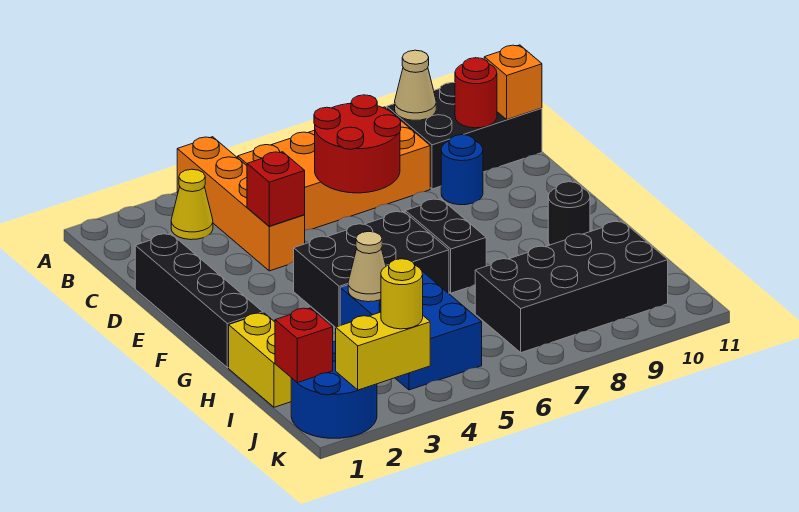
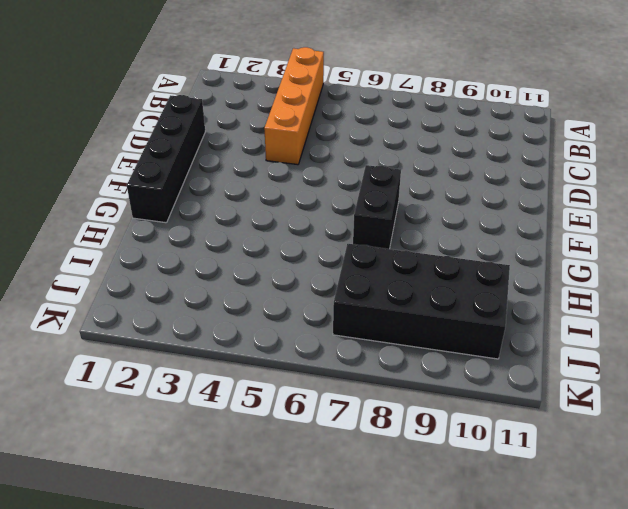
none -> yellow 1x1 cone [171,169,213,240]
none -> orange 2x4 brick [238,107,430,230]
none -> black 2x3 brick [387,83,542,189]

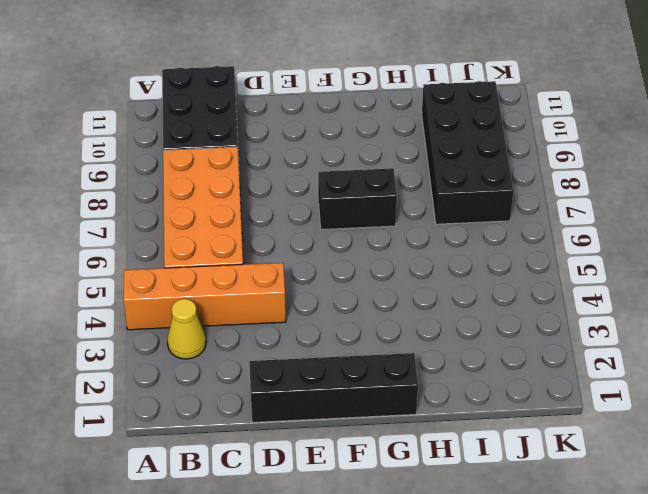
none -> blue 1x1 round brick [441,135,483,205]
none -> black 2x3 brick [294,211,449,327]
none -> black 1x1 round brick [548,182,590,245]

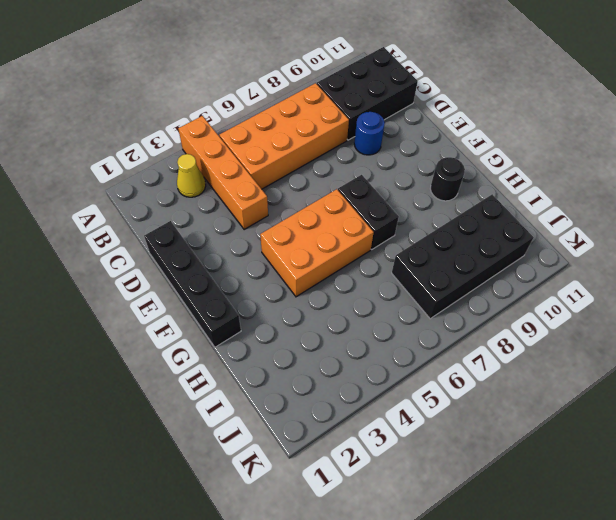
orange 2x3 brick [260,189,374,297] -> black 2x3 brick [294,211,449,327]
none -> yellow 1x2 brick [229,313,291,407]
none -> blue 2x3 brick [340,271,482,390]
none -> blue 2x2 round brick [291,341,377,438]

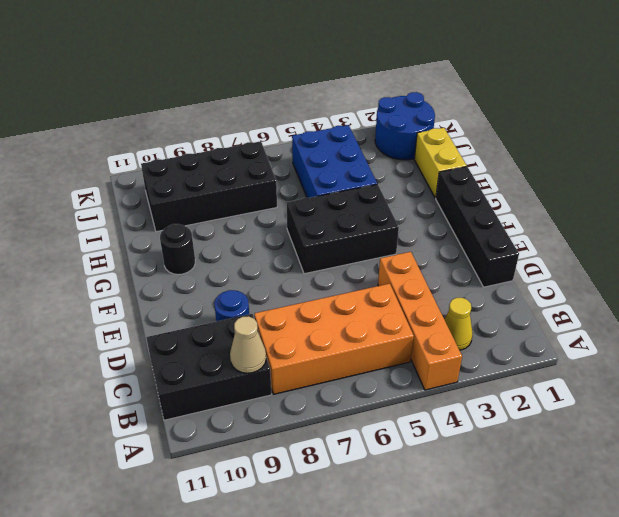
none -> black 1x2 brick [405,199,486,293]
none -> red 2x2 round brick [314,95,401,193]
none -> red 1x1 round brick [455,58,497,128]

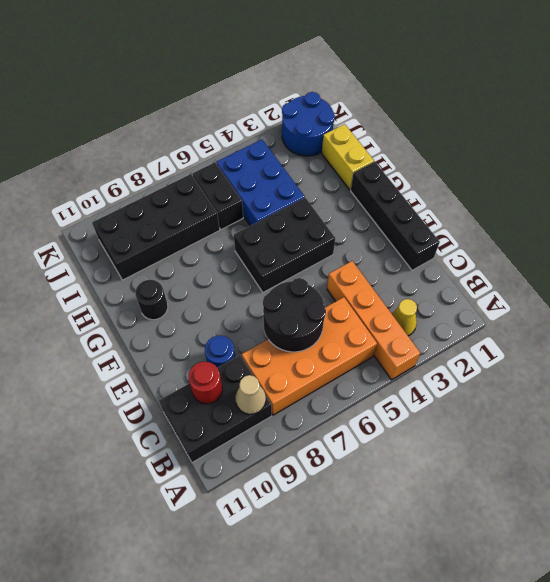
black 2x2 round brick [263,278,326,352] -> red 2x2 round brick [314,95,401,193]
black 1x2 brick [192,162,243,230] -> black 1x2 brick moved to [405,199,486,293]
none -> orange 1x1 brick [484,45,542,119]
none -> red 1x1 brick [247,152,305,226]
none -> tan 1x1 cone [348,231,386,302]

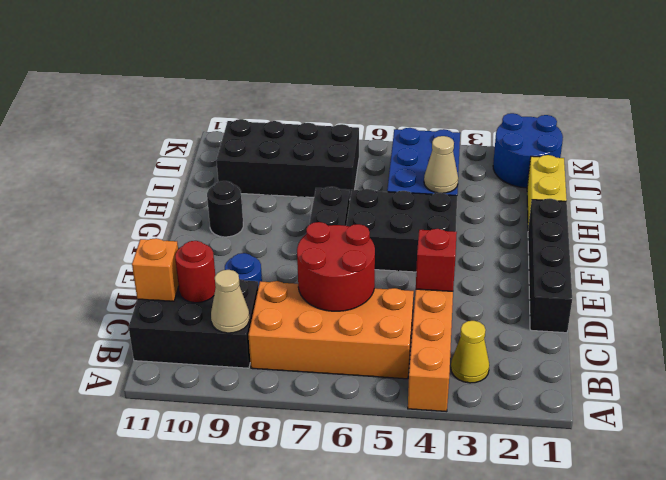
none -> red 1x1 brick [275,308,333,383]
none -> yellow 1x2 brick [336,312,430,390]
none -> yellow 1x1 round brick [381,259,423,329]

